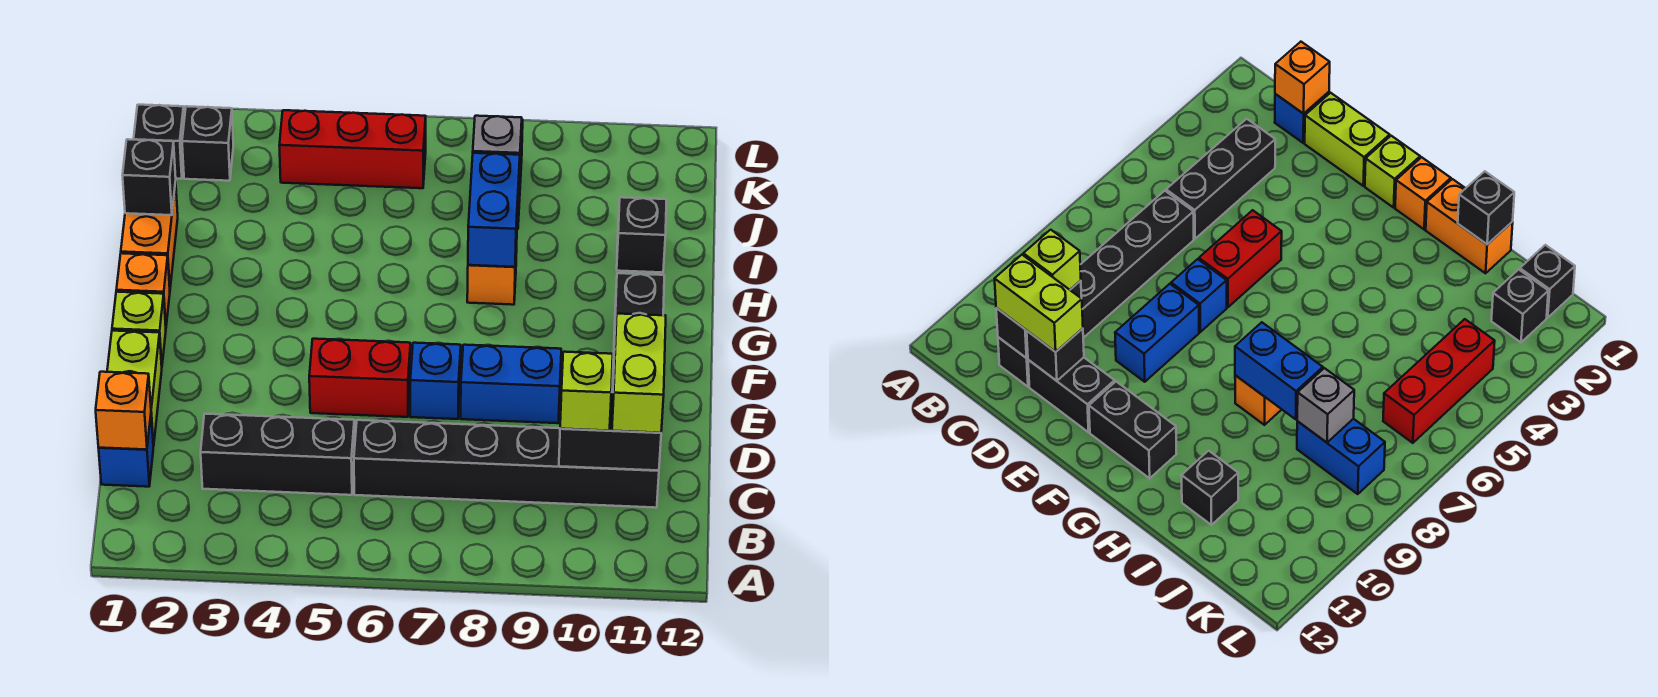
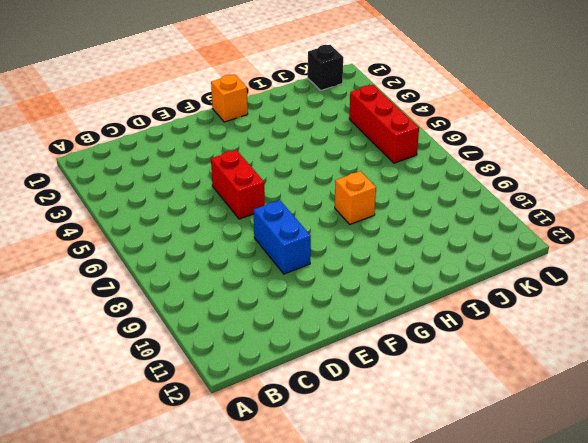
none -> blue 1x1 brick [99,417,153,487]
none -> black 1x3 brick [201,414,355,495]
none -> black 1x6 brick [354,420,659,508]

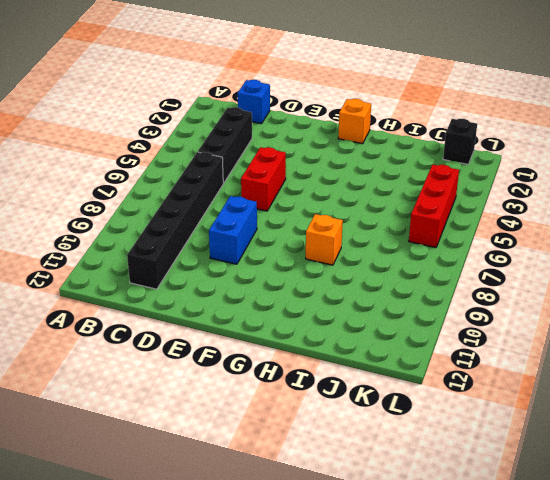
none -> lime 1x2 brick [107,331,162,446]
none -> black 1x2 brick [1028,358,1115,432]
none -> blue 1x1 brick [410,343,461,419]

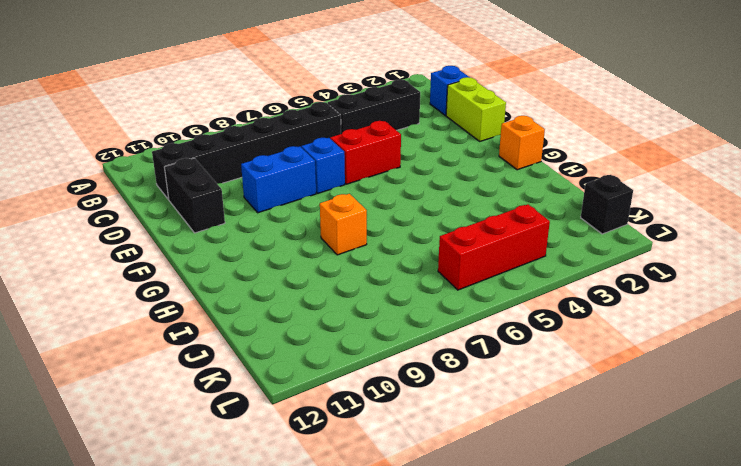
none -> lime 1x1 brick [112,292,166,365]
none -> black 1x2 brick [613,273,664,366]
none -> orange 1x2 brick [121,182,178,287]

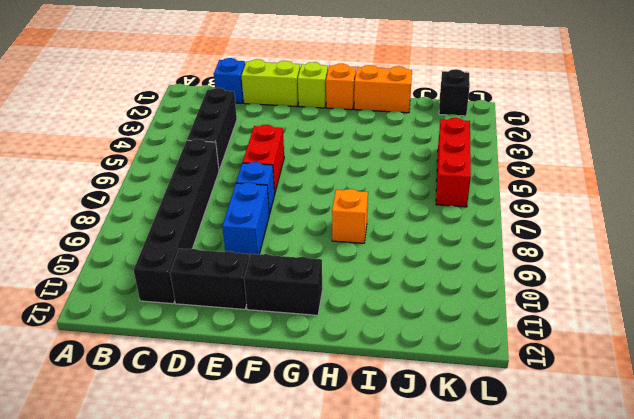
none -> black 1x1 brick [617,197,666,273]
none -> blue 1x2 brick [1297,419,1385,494]
none -> black 1x1 brick [182,106,233,181]

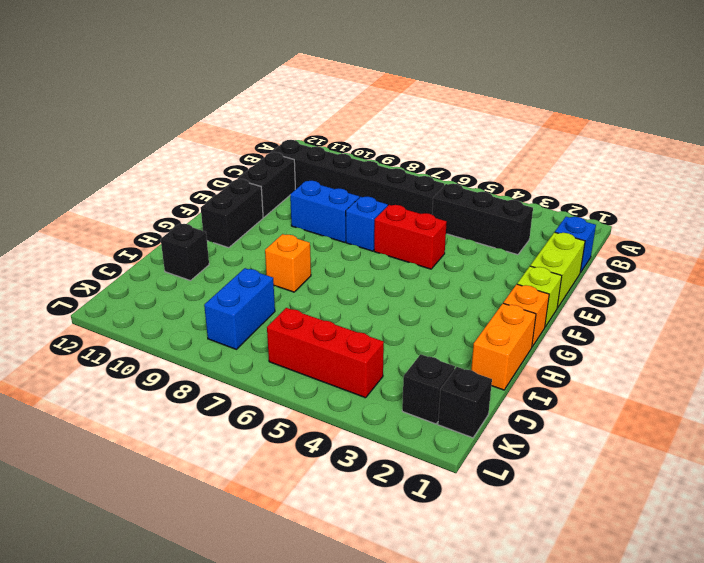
none -> orange 1x1 brick [96,372,151,450]
none -> black 1x2 brick [559,392,661,471]
none -> black 1x1 brick [1027,328,1084,381]

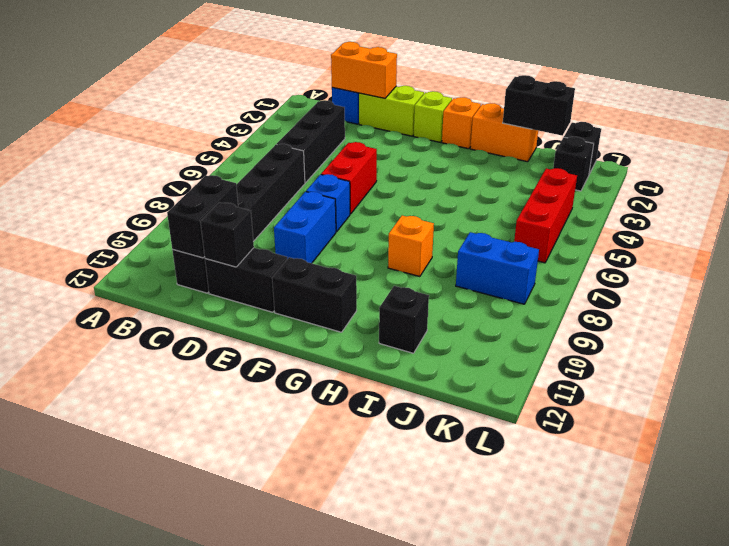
orange 1x2 brick [331,42,397,98] -> orange 1x1 brick [96,372,151,450]
black 1x2 brick [503,75,575,136] -> black 1x1 brick [122,139,176,215]
none -> blue 1x2 brick [468,153,520,267]
none -> grey 1x1 brick [473,116,522,182]
none -> lime 1x1 brick [560,352,613,431]

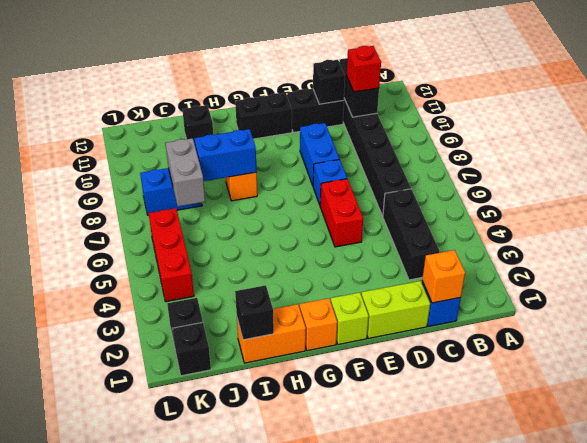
red 1x1 brick [347,46,381,92] -> lime 1x1 brick [560,352,613,431]
grey 1x2 brick [166,138,205,207] -> grey 1x1 brick [473,116,522,182]
none -> lime 1x2 brick [612,314,666,433]

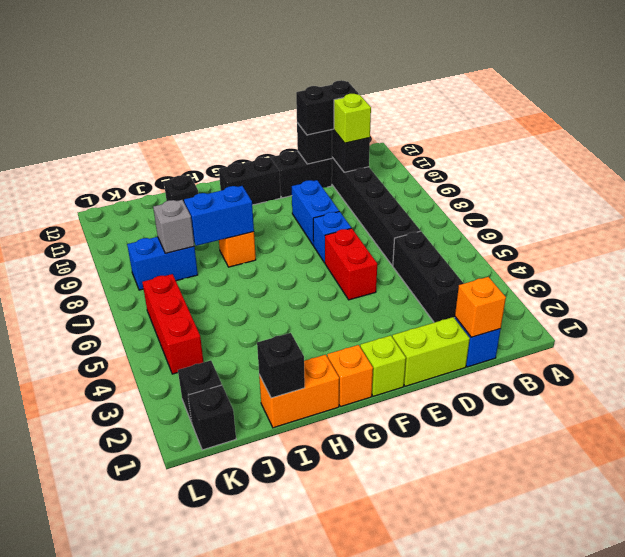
black 1x2 brick [296,80,359,135] -> lime 1x2 brick [612,314,666,433]

